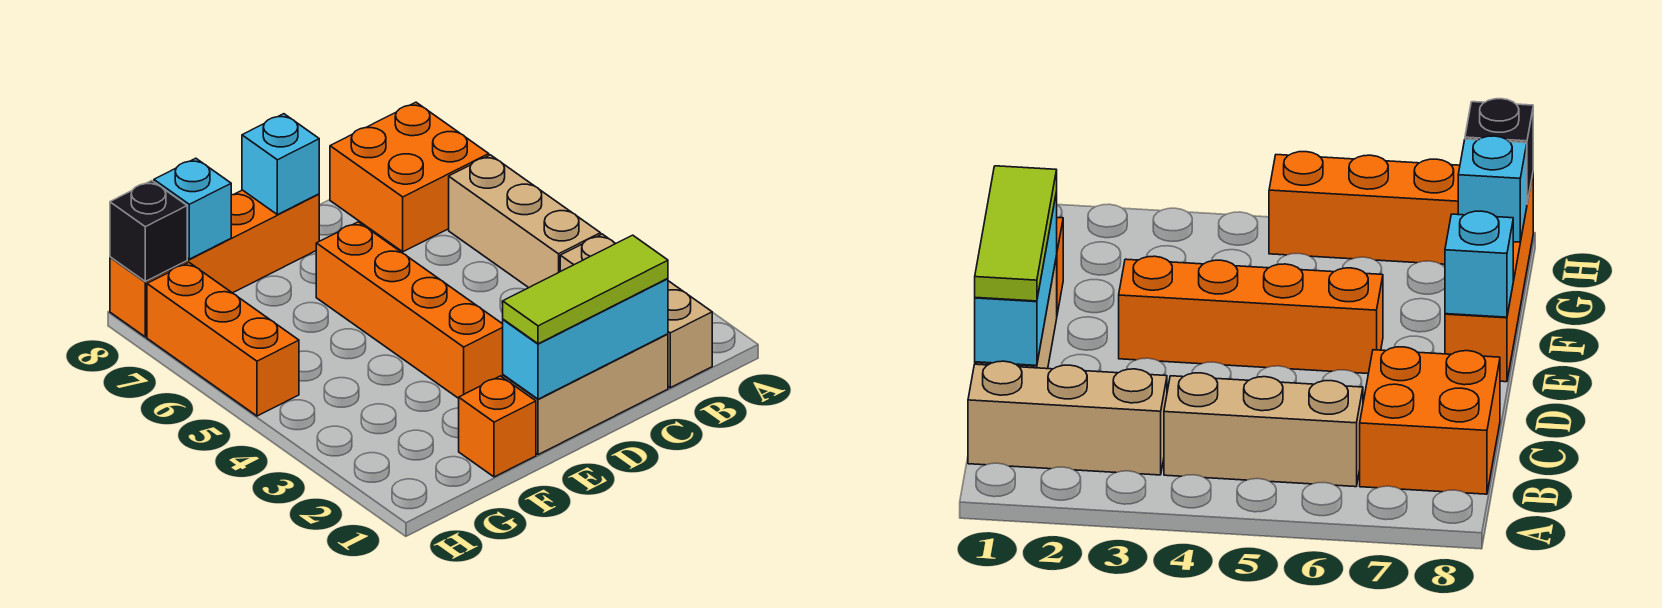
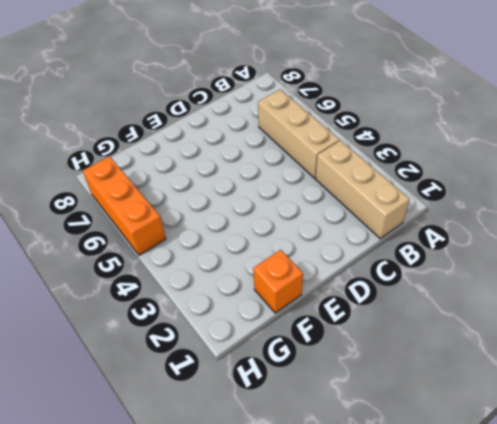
none -> orange 2x2 brick [330,102,489,252]
none -> tan 1x3 brick [503,334,668,455]
none -> orange 1x4 brick [316,222,503,398]

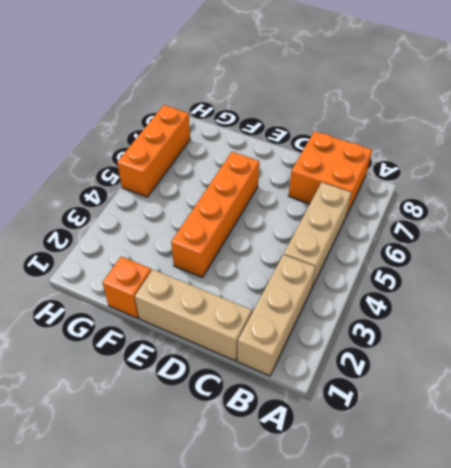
none -> orange 1x4 brick [110,190,319,337]
none -> cyan 1x3 brick [503,278,668,399]
none -> cyan 1x1 brick [242,114,319,215]

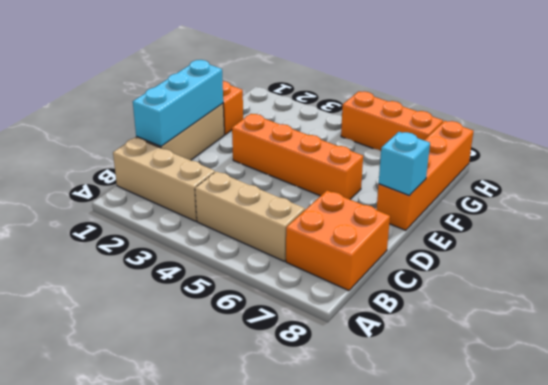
none -> cyan 1x1 brick [154,158,231,259]
none -> black 1x1 brick [110,181,187,281]
none -> lime 1x3 tile [503,235,668,344]

